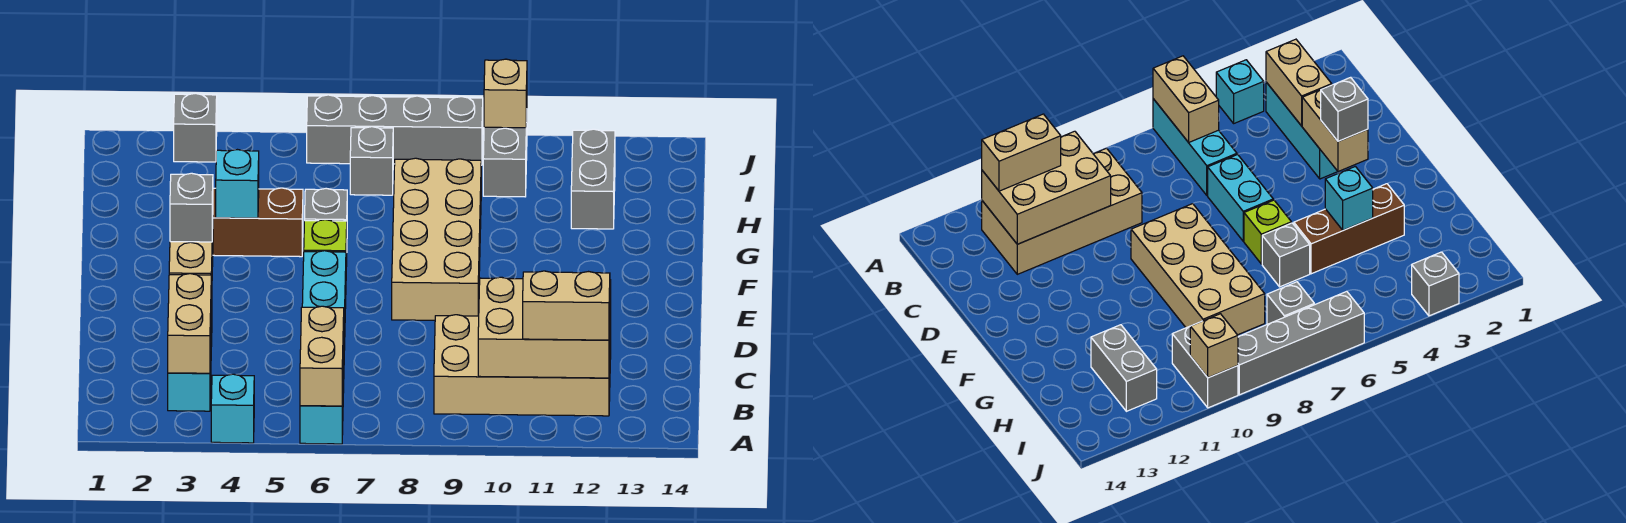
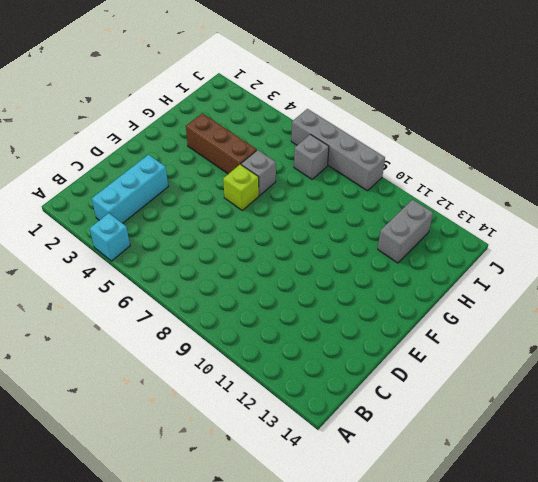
none -> cyan 1x3 brick [300,355,344,444]
none -> tan 2x4 brick [434,315,611,416]
none -> cyan 1x2 brick [302,251,346,350]

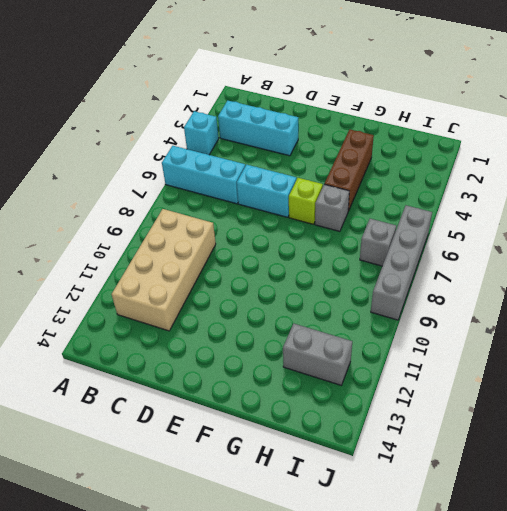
none -> tan 2x4 brick [392,158,481,320]
none -> grey 1x2 brick [483,122,527,197]
none -> grey 1x1 brick [174,93,217,162]

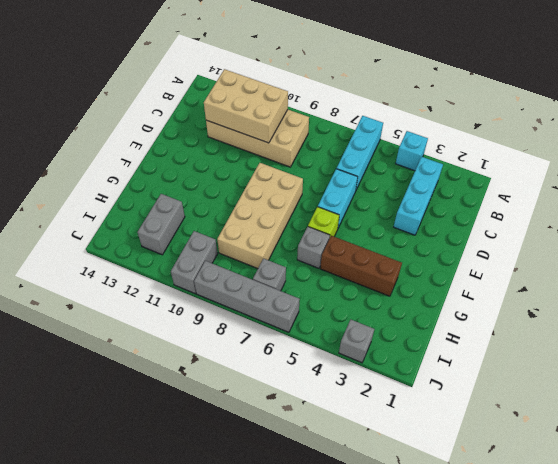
none -> tan 1x2 brick [300,306,344,406]
none -> tan 1x2 brick [168,274,211,373]
none -> tan 1x2 brick [169,228,213,308]

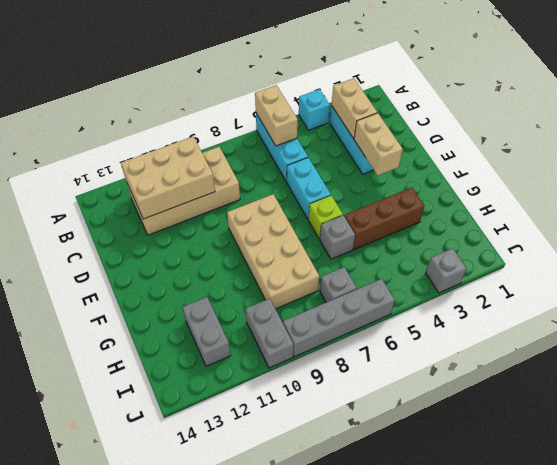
none -> cyan 1x1 brick [216,150,259,218]
none -> tan 1x1 brick [484,59,527,128]
none -> tan 1x2 brick [523,271,610,340]

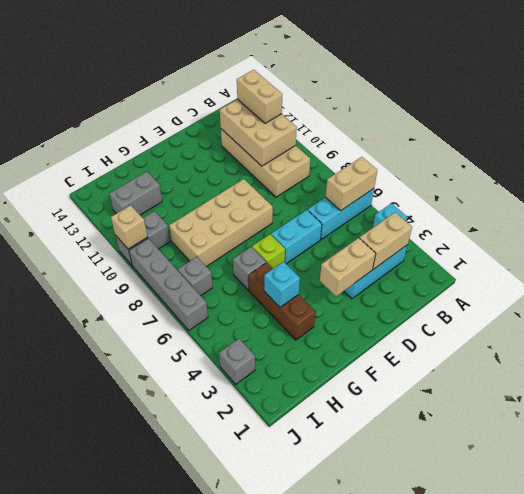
none -> grey 1x1 brick [170,173,213,242]

